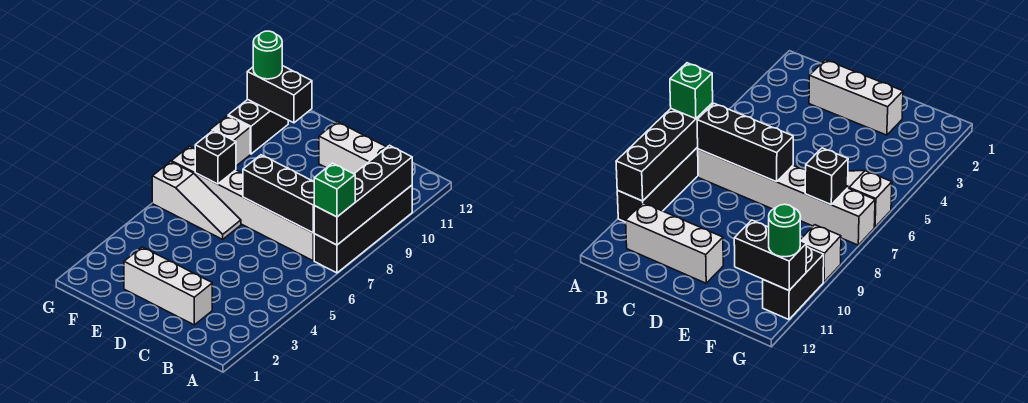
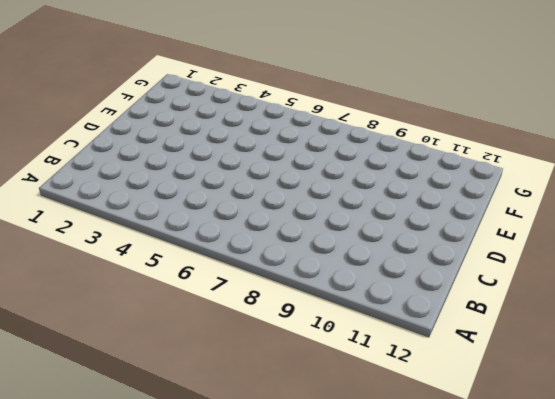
none -> black 1x4 brick [314,185,412,273]
none -> white 1x6 brick [171,146,314,261]
none -> white 1x3 brick [319,122,387,174]

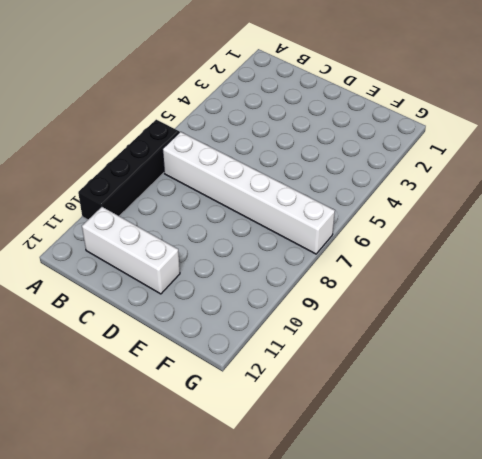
none -> white 1x3 brick [124,247,212,325]
none -> white 1x3 slope [152,162,241,239]
none -> white 1x1 brick [209,116,250,166]

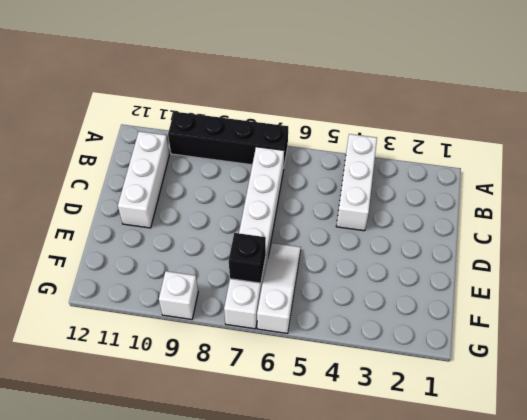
white 1x3 brick [336,134,377,231] -> white 1x3 brick moved to [124,247,212,325]
none -> black 1x2 brick [228,99,288,154]
none -> black 1x4 brick [314,145,412,245]
none -> black 1x3 brick [243,155,315,233]

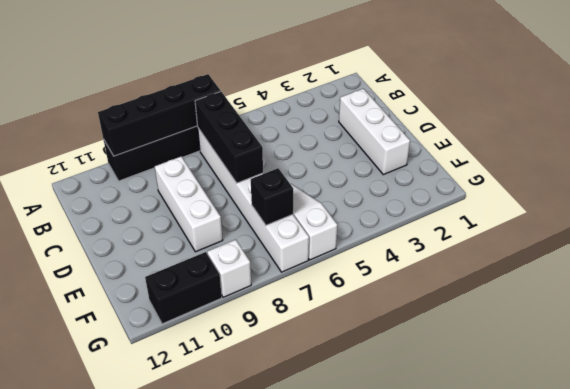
white 1x3 brick [155,157,223,252] -> white 1x3 brick moved to [319,122,387,174]
none -> black 1x2 brick [247,66,312,123]
none -> green 1x1 brick [314,163,355,217]
none -> green 1x1 round brick [253,31,282,79]

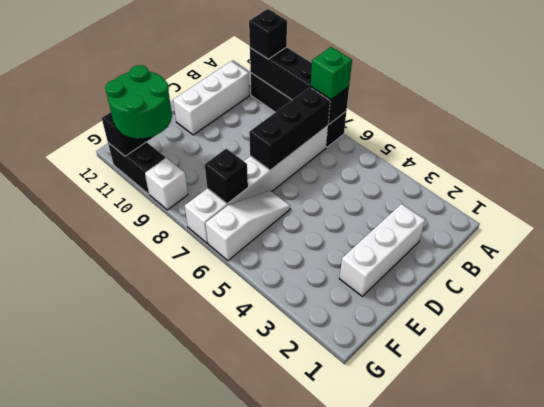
black 1x1 brick [249,9,287,59] -> none
green 2x2 round brick [105,65,172,138] -> green 1x1 round brick [253,31,282,79]

